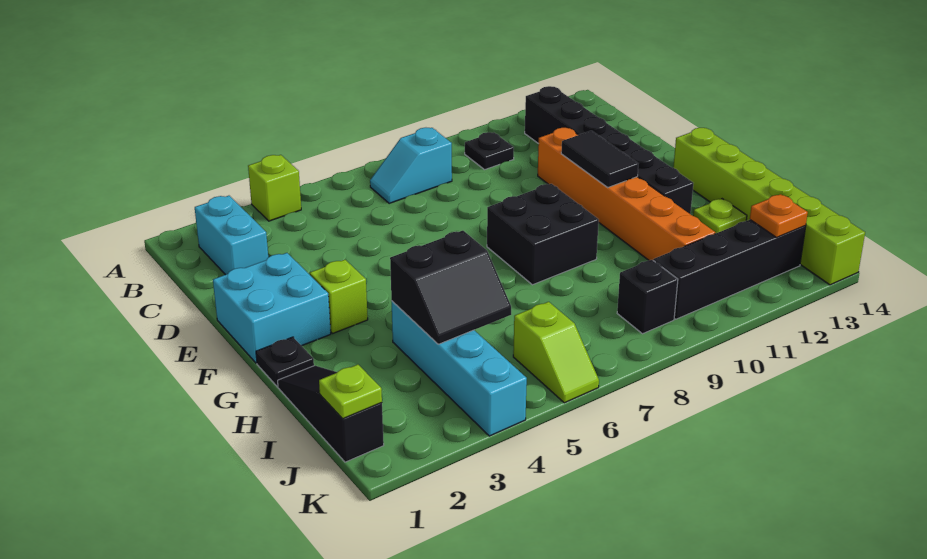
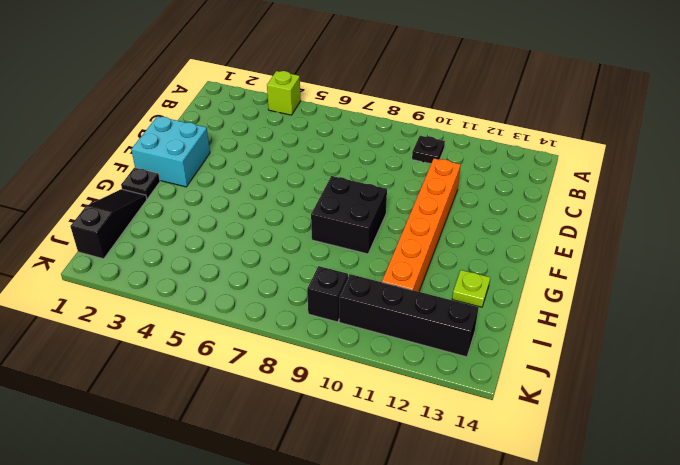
none -> cyan 1x2 brick [195,196,268,275]
none -> cyan 1x2 slope [370,128,452,203]
none -> black 1x6 brick [525,86,693,214]

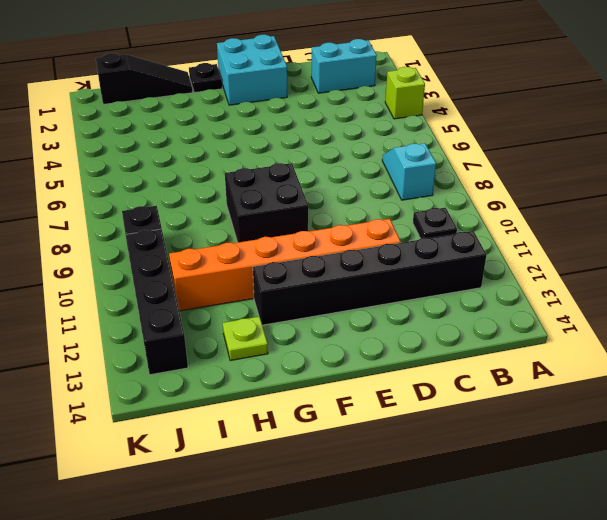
none -> lime 1x1 brick [310,260,368,333]
none -> lime 1x6 brick [673,128,865,285]
none -> cyan 1x4 brick [392,301,527,436]

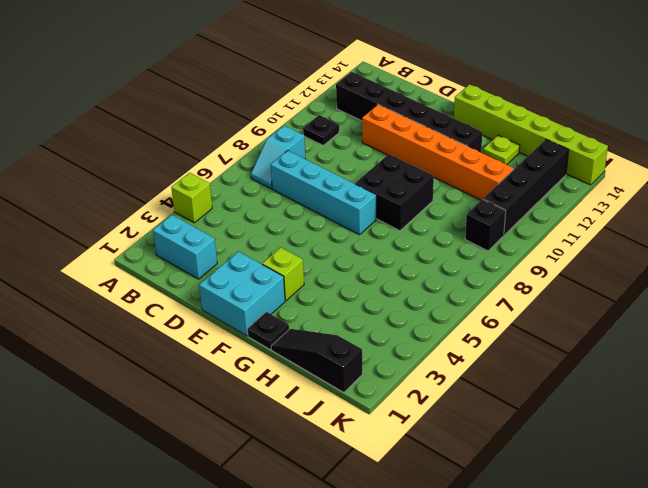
cyan 1x4 brick [271,151,376,235] -> cyan 1x4 brick moved to [392,301,527,436]
none -> lime 1x2 slope [513,302,599,403]
none -> black 1x2 tile [561,131,638,188]
none -> black 2x2 slope [390,231,511,344]

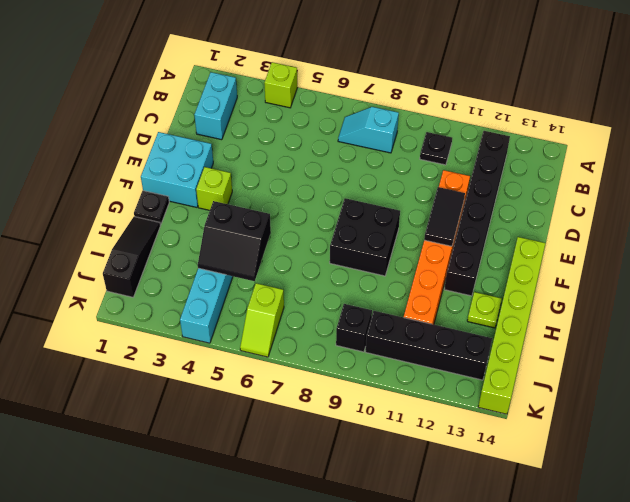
none -> lime 1x1 plate [319,364,382,419]
none -> orange 1x1 plate [750,194,808,237]

